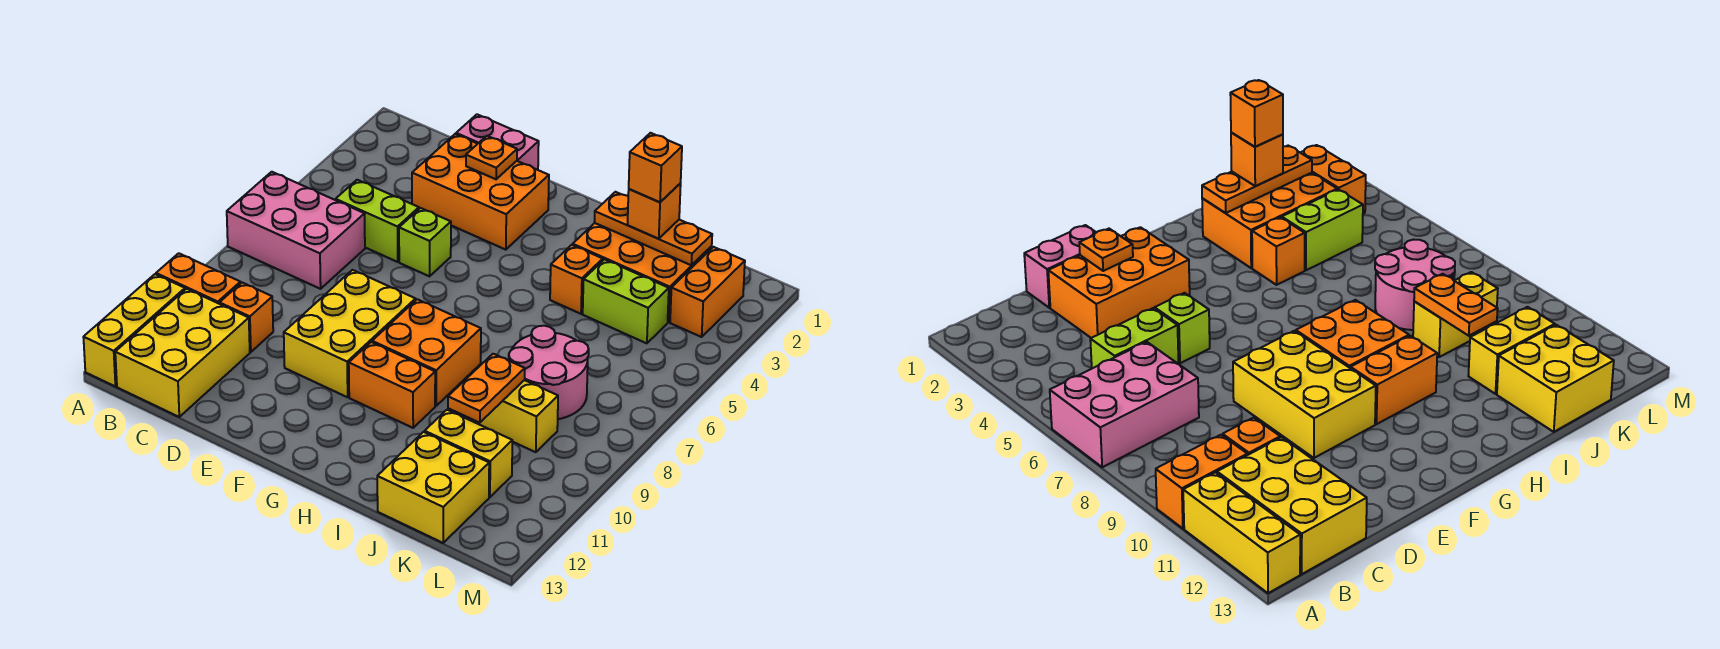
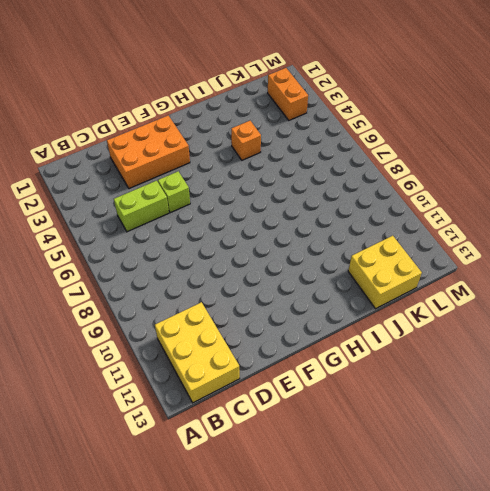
none -> pink 2x3 brick [227,172,365,289]
none -> orange 1x2 brick [156,253,240,304]
none -> yellow 1x3 brick [83,274,185,386]

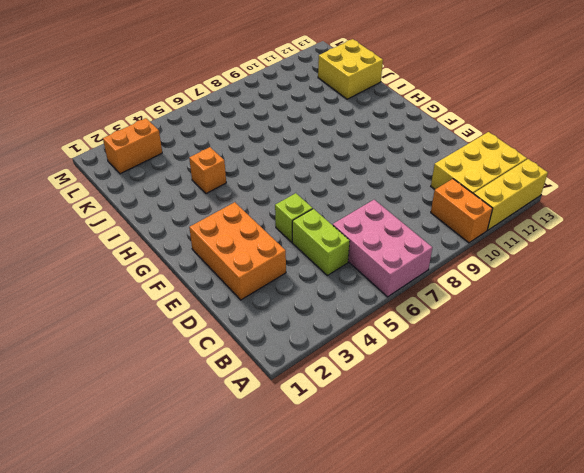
none -> orange 1x1 brick [220,283,273,352]
none -> pink 1x2 brick [456,114,539,170]
none -> yellow 2x3 brick [284,270,416,397]

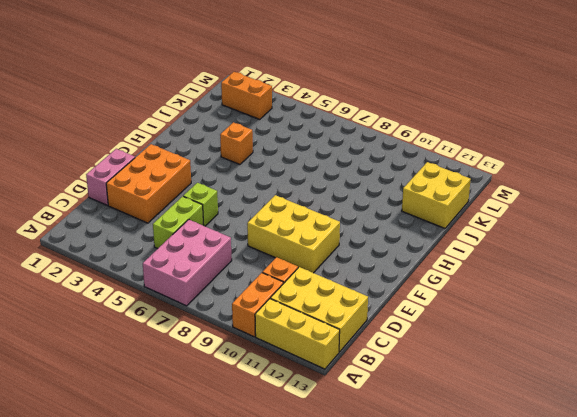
none -> orange 2x2 brick [372,299,481,406]
none -> orange 1x2 brick [349,342,435,428]
none -> orange 2x3 brick [573,223,712,322]

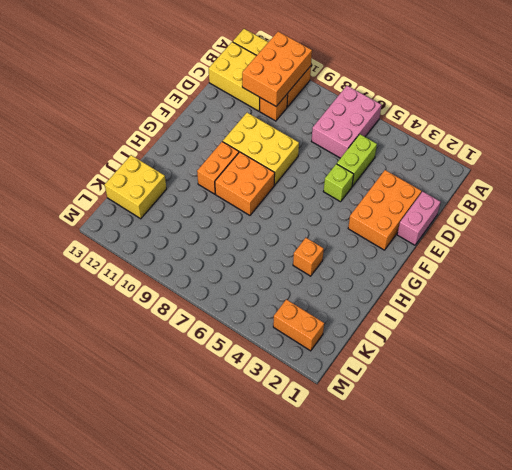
orange 2x3 brick [242,32,312,106] -> orange 2x3 brick moved to [573,223,712,322]
none -> lime 1x2 brick [583,259,669,343]
none -> pink 2x2 round brick [509,326,589,419]
none -> yellow 1x2 brick [471,380,558,452]

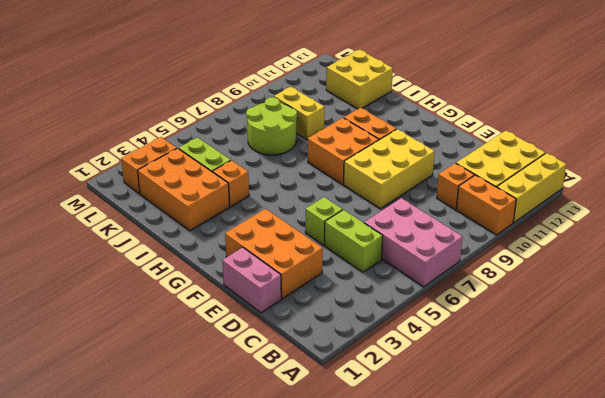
lime 2x2 round brick [246,97,297,155] -> pink 2x2 round brick [509,326,589,419]
none -> yellow 1x2 brick [425,410,512,497]
none -> orange 1x1 plate [466,136,517,179]
none -> orange 1x3 plate [594,192,712,265]

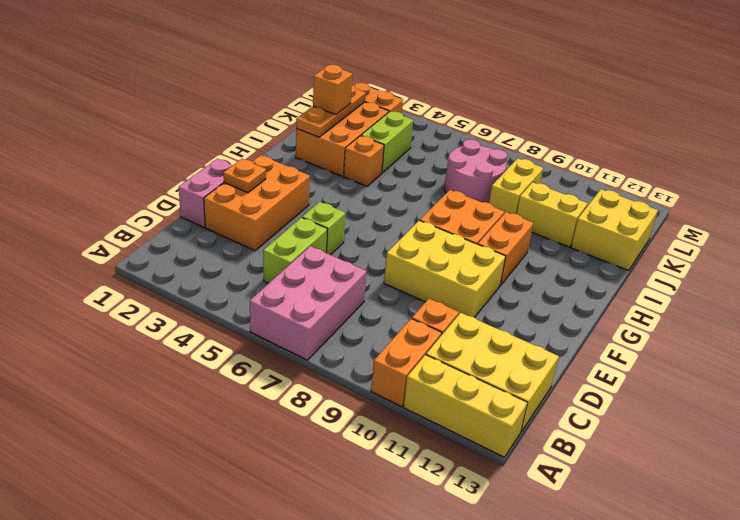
yellow 1x2 brick [517,182,588,247] -> yellow 1x2 brick turned to [425,410,512,497]
none -> orange 1x2 plate [448,354,525,423]
none -> orange 1x1 brick [629,133,682,202]

